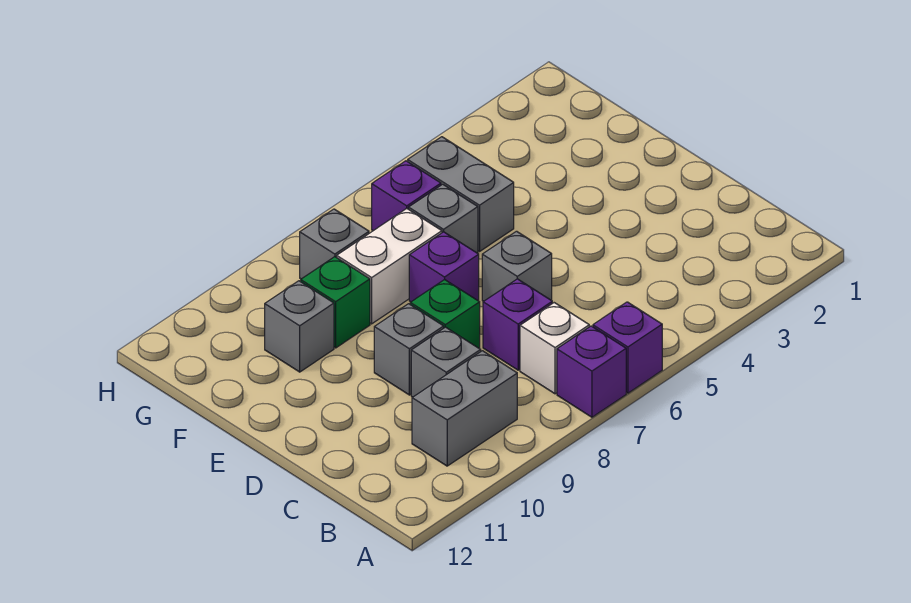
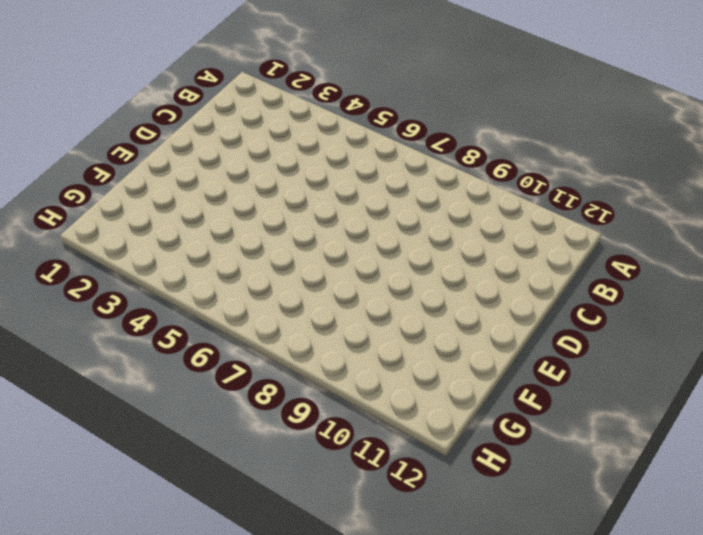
none -> purple 1x1 brick [593,302,662,393]
none -> purple 1x1 brick [557,326,626,417]
none -> white 1x1 brick [520,303,589,394]

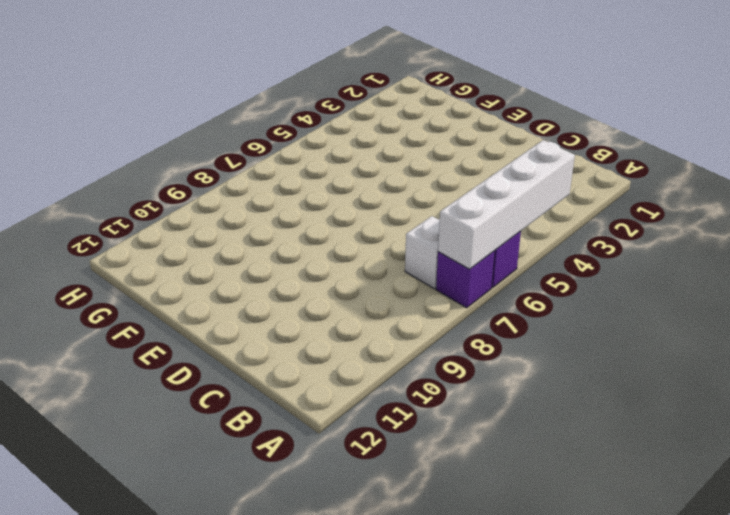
white 1x4 brick [438,140,575,269] -> none
none -> grey 1x2 brick [412,351,517,466]
none -> purple 1x1 brick [483,279,552,370]
none -> grey 1x1 brick [411,327,481,397]

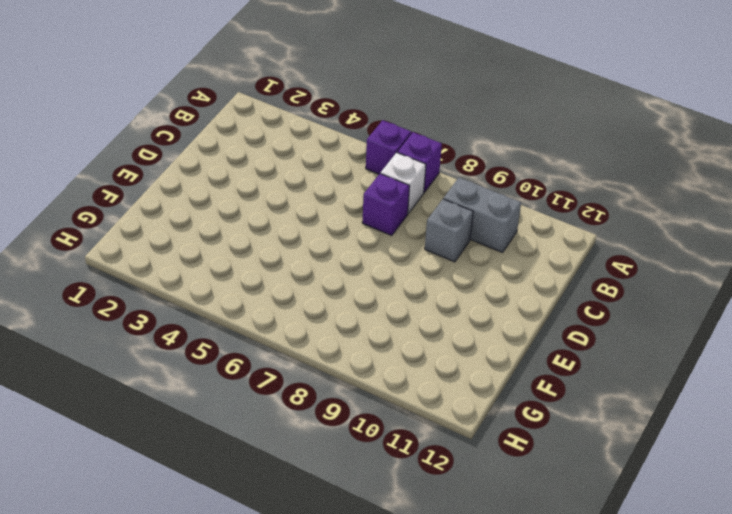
none -> grey 1x1 brick [482,231,552,301]
none -> green 1x1 brick [410,279,480,348]
none -> grey 1x1 brick [374,304,444,395]

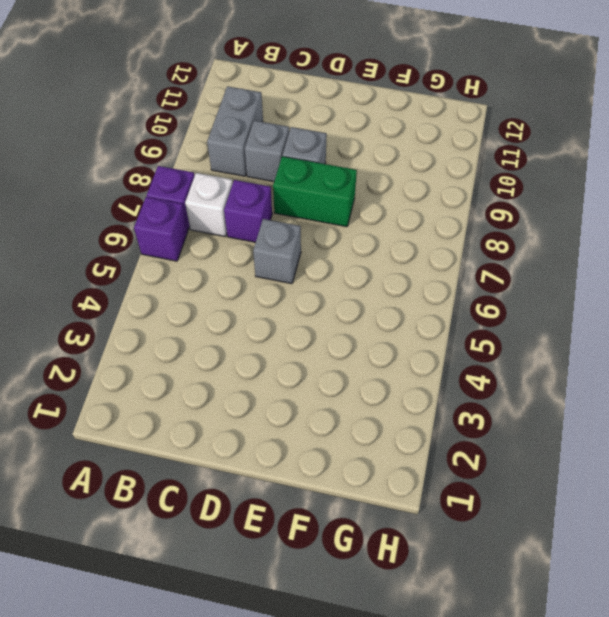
green 1x2 brick [273,156,357,227] -> green 1x1 brick [410,279,480,348]
none -> purple 1x1 brick [409,232,479,302]
none -> grey 1x2 brick [408,137,514,251]
none -> grey 1x1 brick [409,184,478,253]

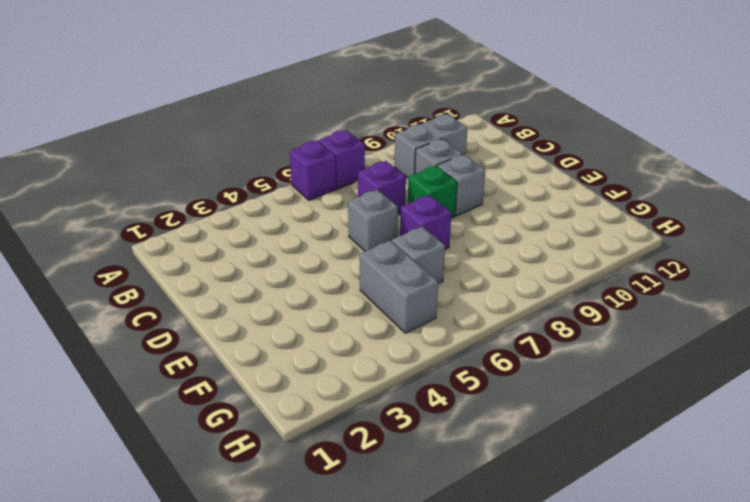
none -> white 1x1 brick [520,303,589,394]
none -> white 1x2 brick [337,209,442,324]
none -> green 1x1 brick [301,257,370,348]

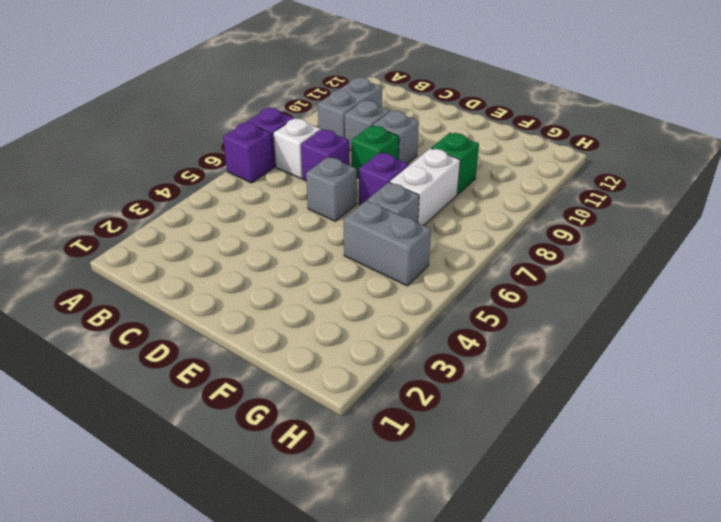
none -> grey 1x1 brick [265,281,334,372]
none -> purple 1x1 brick [372,161,441,231]
none -> grey 1x1 brick [300,209,369,279]

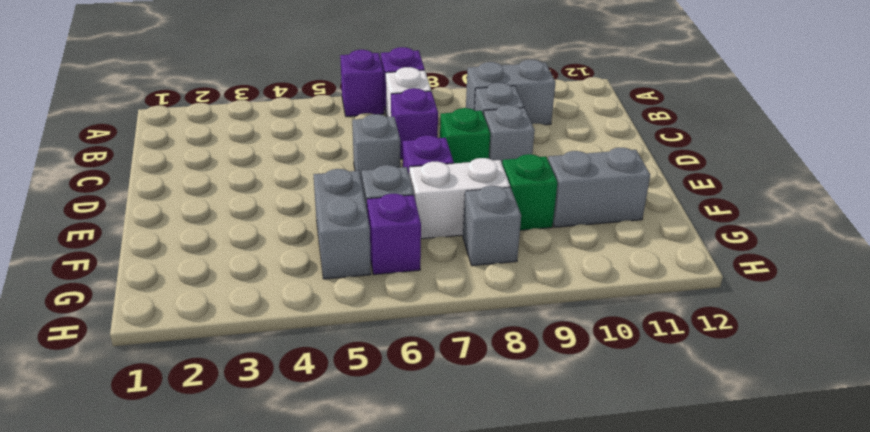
grey 1x2 brick [548,147,650,227] -> grey 1x1 brick [265,281,334,372]

